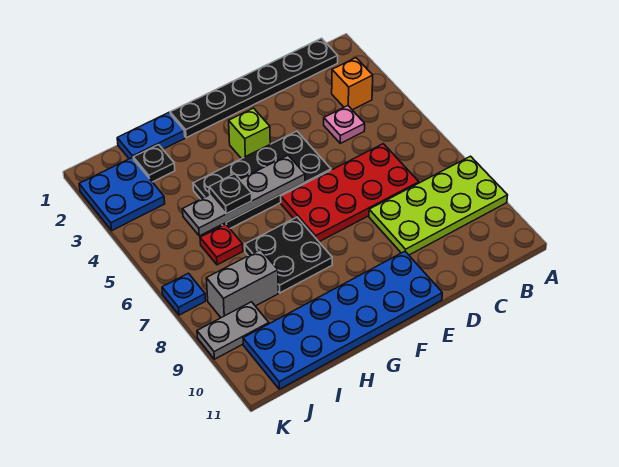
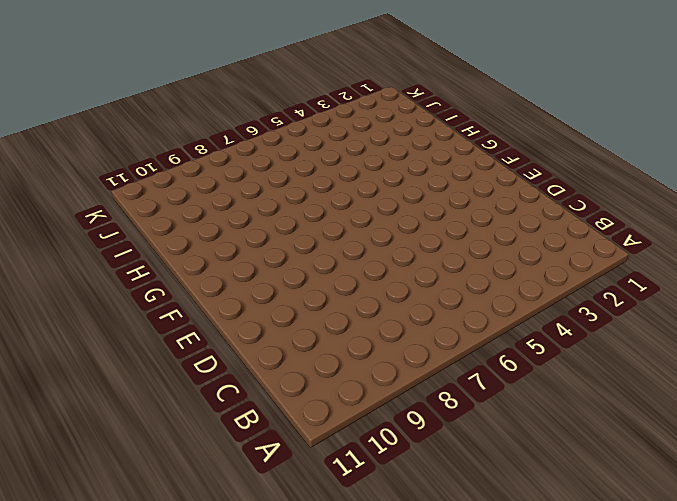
none -> lime 2x4 plate [369,156,508,255]
none -> black 1x6 plate [170,38,338,138]
none -> orange 1x1 brick [332,58,373,110]

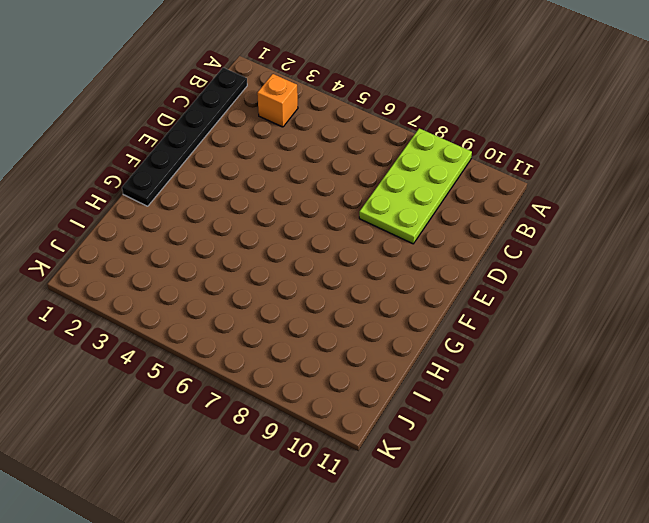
none -> pink 1x1 plate [324,106,365,143]
none -> red 2x4 plate [281,144,419,242]
none -> black 2x4 plate [193,131,331,228]

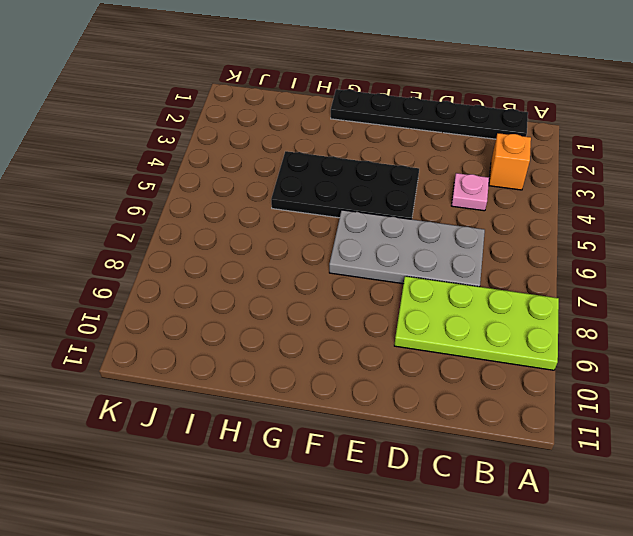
grey 2x4 plate [329,210,485,287] -> red 2x4 plate [281,144,419,242]
none -> blue 2x6 plate [243,251,442,389]
none -> lime 1x1 brick [229,108,270,159]
none -> black 2x2 plate [245,217,332,293]

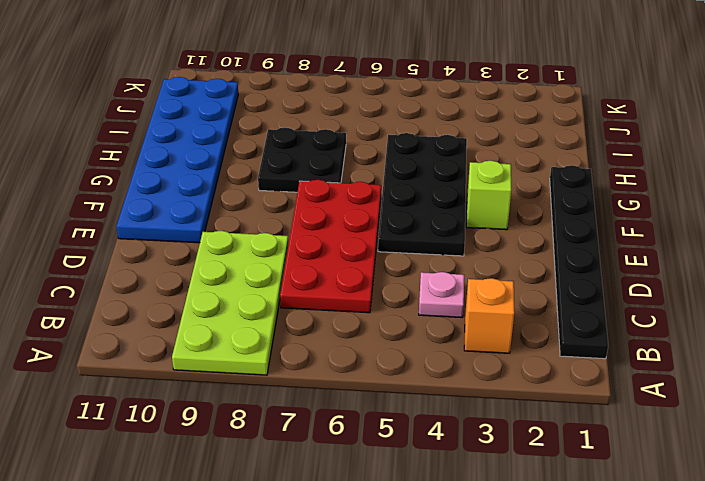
none -> blue 1x2 plate [117,113,185,159]
none -> black 1x1 plate [133,145,175,182]
none -> red 1x1 plate [200,224,243,265]

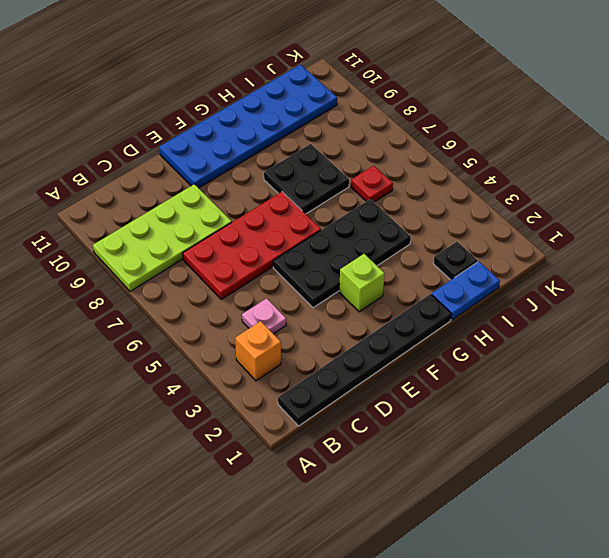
none -> grey 1x2 brick [206,250,278,318]
none -> blue 2x2 plate [79,158,165,230]
none -> grey 1x2 plate [197,302,269,359]

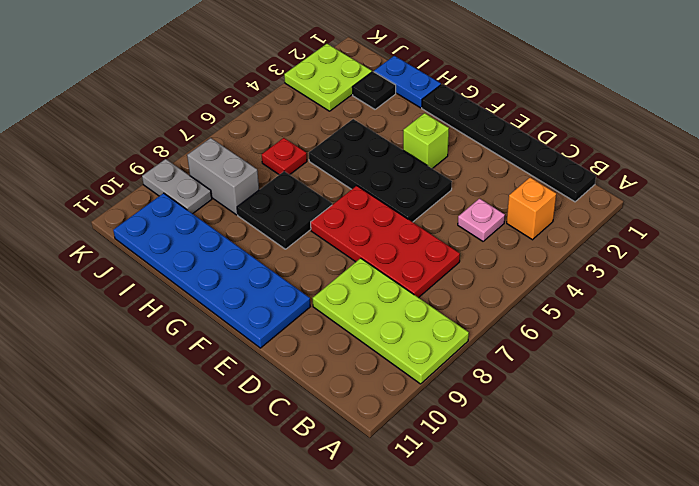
lime 2x2 plate [284,44,372,111] -> blue 2x2 plate [79,158,165,230]
none -> blue 1x1 plate [162,273,206,315]
none -> grey 1x4 plate [182,155,305,236]
none -> black 1x1 plate [209,174,252,214]

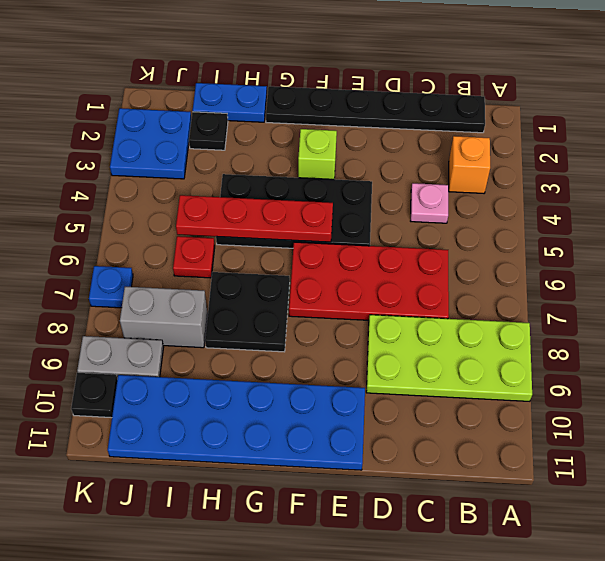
red 1x4 plate [176,195,333,242] -> grey 1x4 plate [182,155,305,236]
black 1x1 plate [71,373,117,418] -> black 1x1 plate moved to [209,174,252,214]

